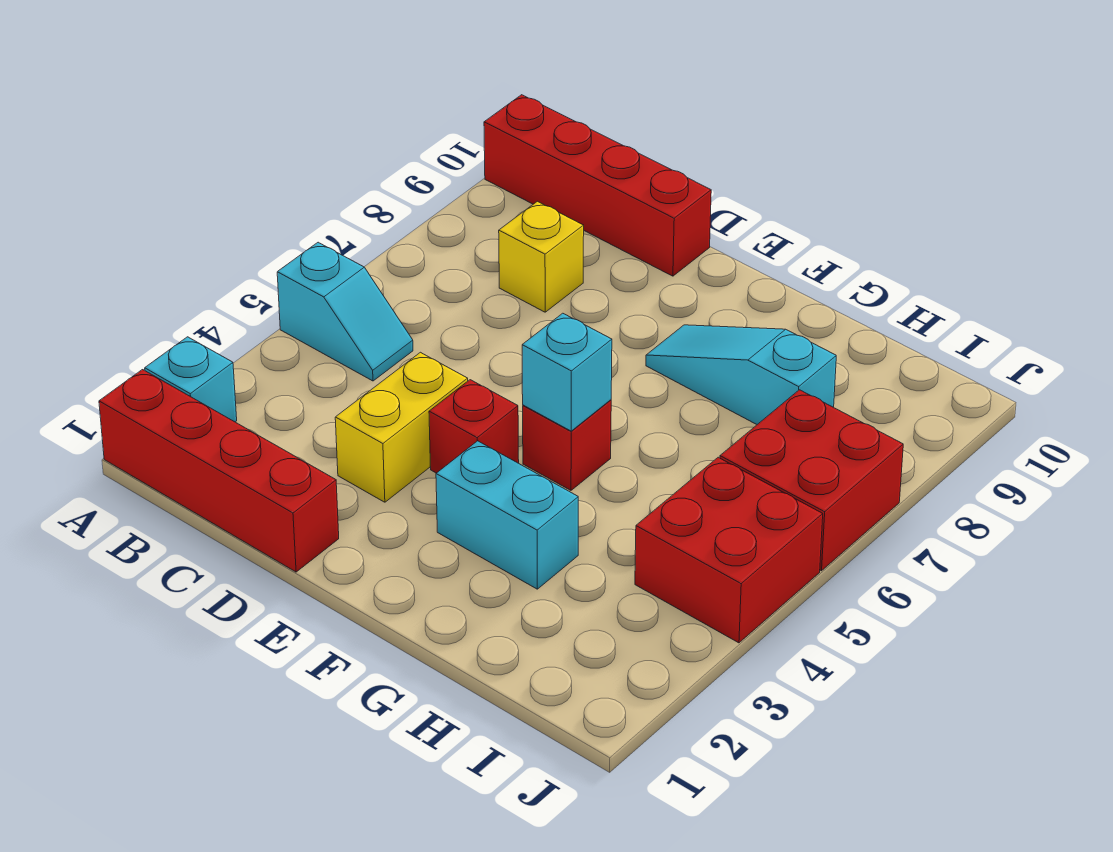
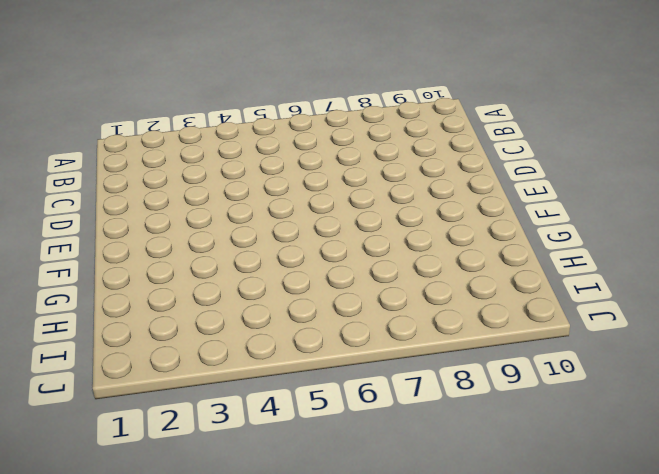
none -> red 1x4 brick [99,370,339,572]
none -> cyan 1x1 brick [145,337,237,422]
none -> cyan 1x2 slope [277,242,413,381]

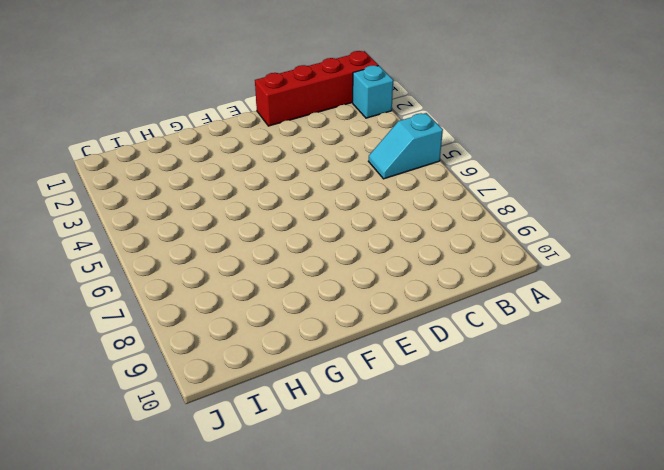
none -> red 1x4 brick [484,95,711,276]
none -> yellow 1x1 brick [499,201,584,312]
none -> yellow 1x2 brick [335,352,468,502]

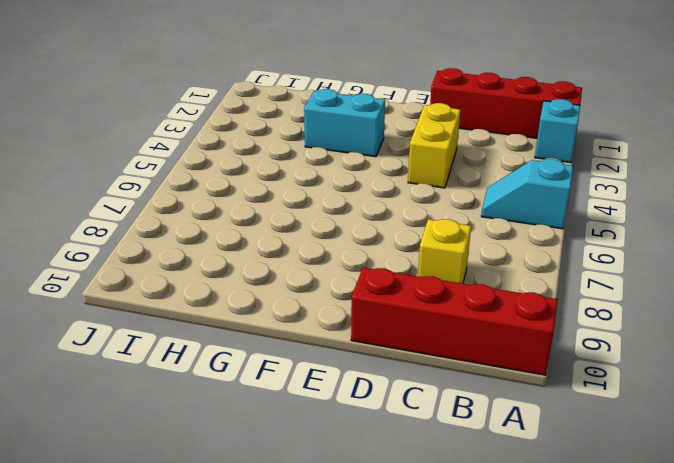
none -> red 1x1 brick [429,380,519,473]
none -> red 1x1 brick [523,400,611,490]
none -> cyan 1x3 slope [646,325,836,424]

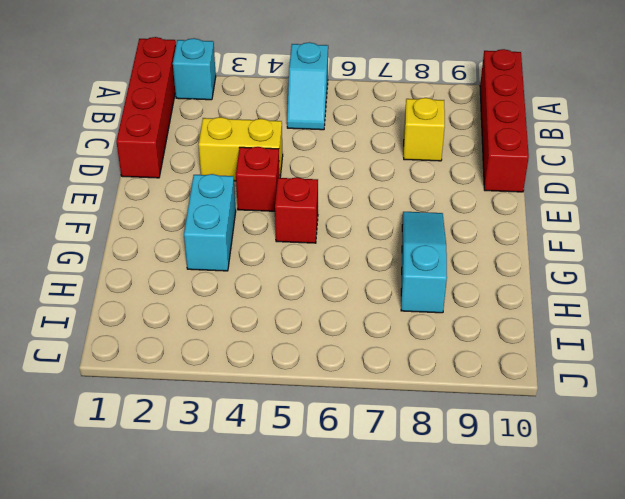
none -> red 2x2 brick [635,457,823,643]
none -> red 2x2 brick [720,390,903,571]
none -> cyan 1x1 brick [522,313,612,431]

